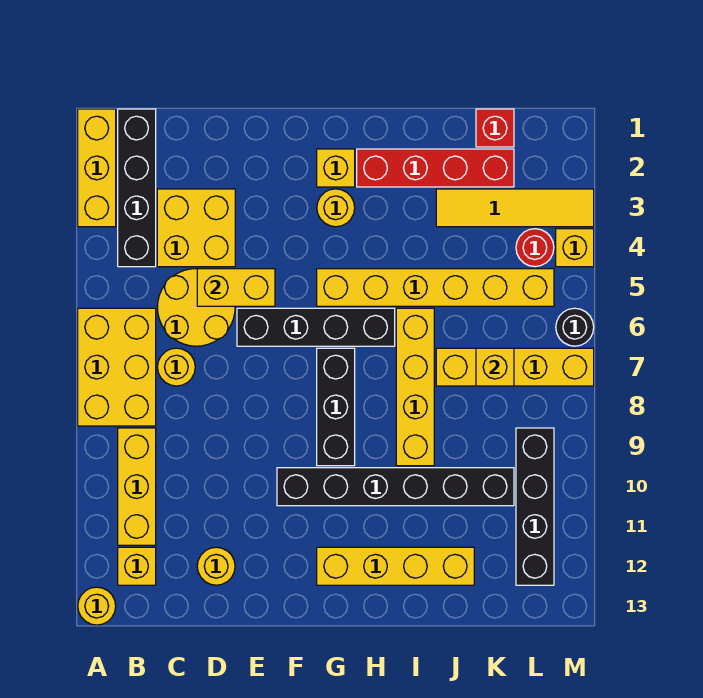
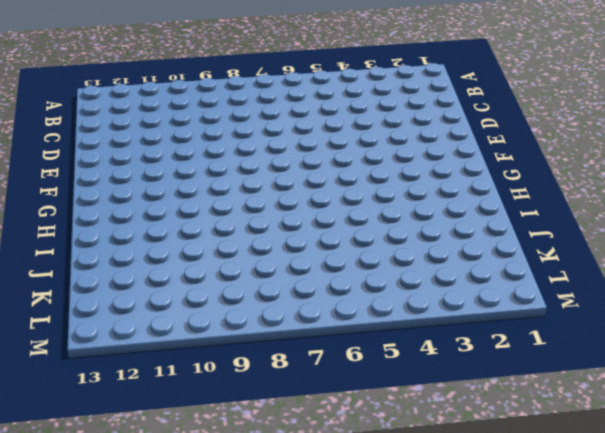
none -> yellow 1x3 brick [78,109,116,227]
none -> yellow 2x3 brick [78,308,156,426]
none -> yellow 1x1 round brick [78,587,116,625]

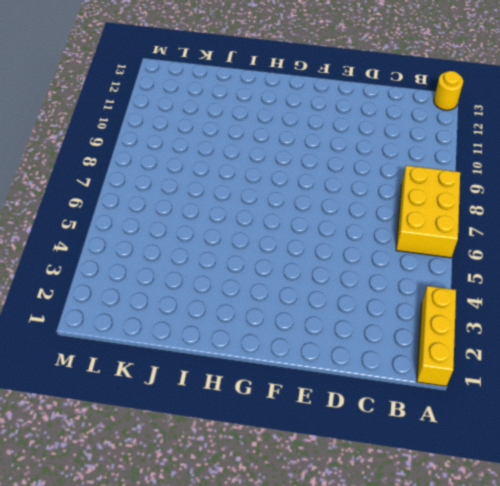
none -> black 1x4 brick [118,109,156,267]
none -> yellow 1x3 brick [118,428,156,545]
none -> yellow 1x1 brick [118,547,156,585]

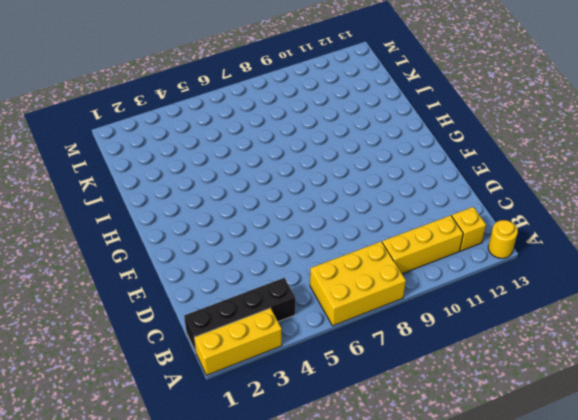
none -> yellow 2x2 brick [157,189,235,267]
none -> yellow 2x2 round brick [157,269,235,346]
none -> yellow 1x1 round brick [157,348,195,386]

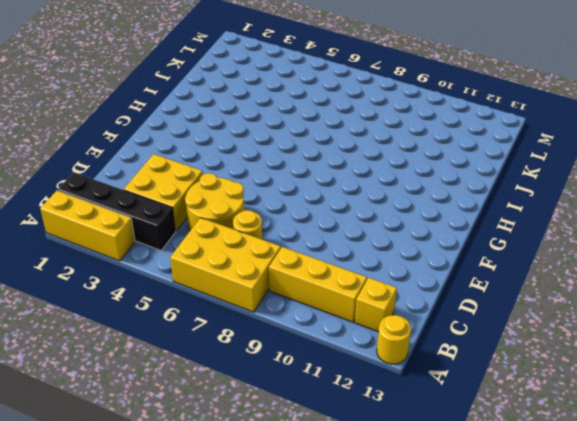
none -> yellow 1x1 round brick [197,547,235,585]
none -> black 1x4 brick [237,308,395,346]
none -> black 1x6 brick [277,468,514,506]

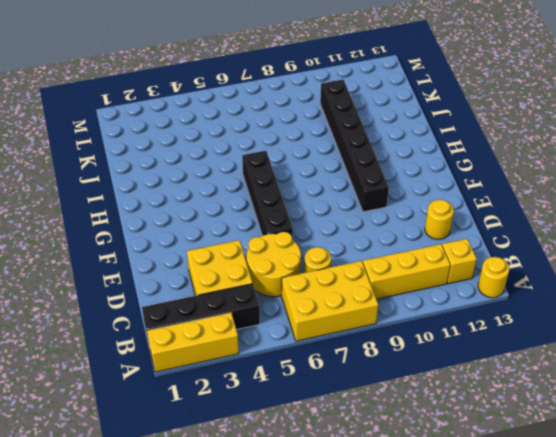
none -> yellow 1x1 brick [317,149,355,187]
none -> yellow 1x1 round brick [317,189,355,227]
none -> yellow 1x6 brick [317,269,554,306]

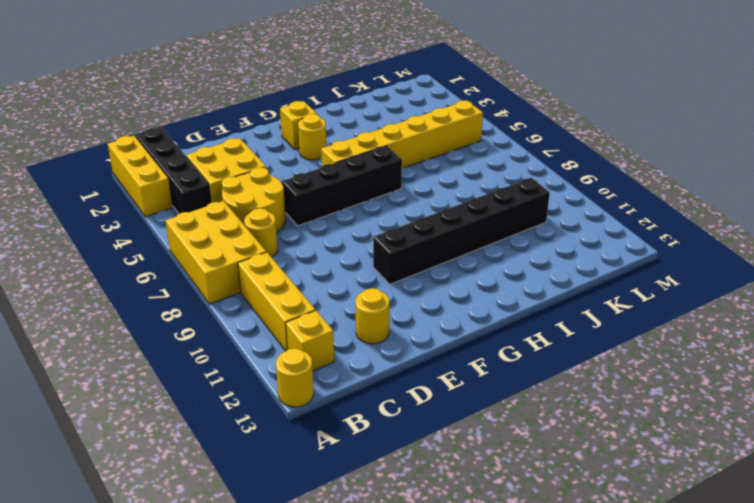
none -> black 1x3 brick [317,348,355,466]
none -> yellow 1x4 brick [317,547,474,585]
none -> red 1x4 brick [357,149,514,187]

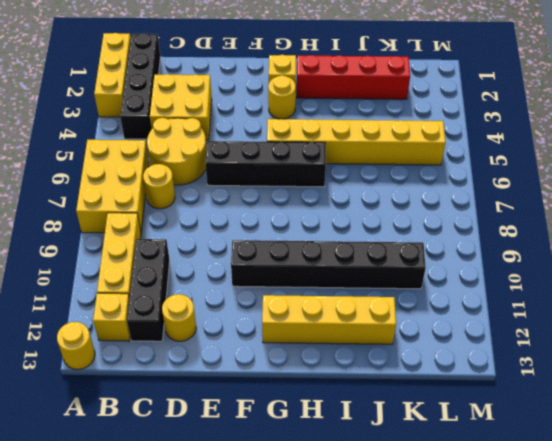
black 1x3 brick [127,239,170,341] -> black 1x3 brick moved to [317,348,355,466]
none -> yellow 1x4 brick [396,308,434,466]
none -> yellow 1x4 tile [436,189,594,227]
none -> yellow 1x4 brick [436,348,594,386]

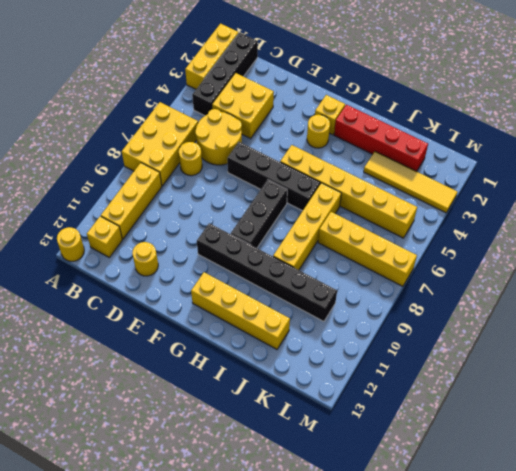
none -> red 1x1 brick [476,109,514,147]
none -> red 1x1 round brick [516,229,554,267]
none -> black 1x4 brick [516,428,554,585]

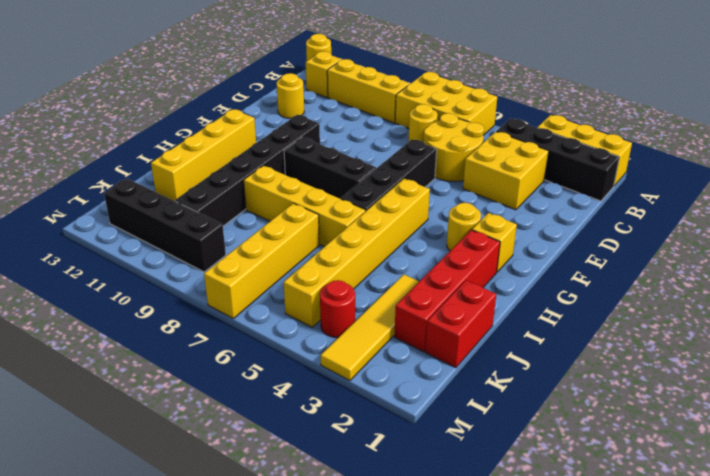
red 1x2 brick [425,280,496,368] -> red 1x1 brick [476,109,514,147]
none -> yellow 1x1 brick [556,229,594,267]
none -> black 1x1 round brick [556,308,594,346]
none -> yellow 1x2 brick [197,269,275,306]

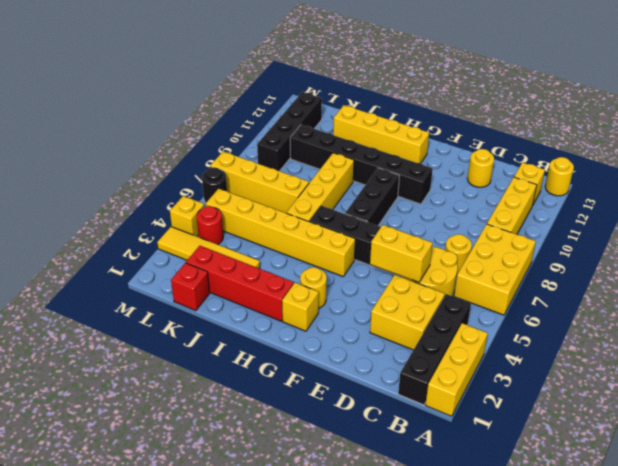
none -> yellow 1x1 brick [476,348,514,386]

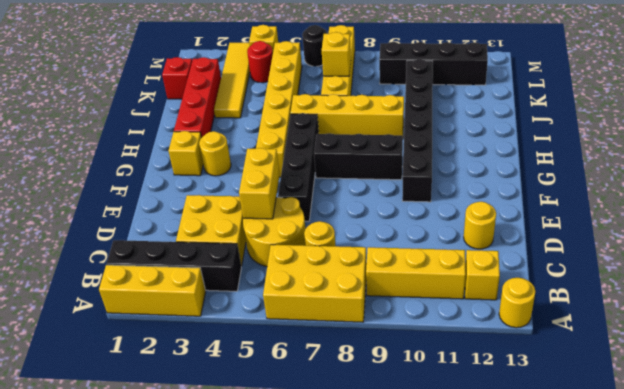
none -> yellow 1x4 brick [317,547,474,585]

